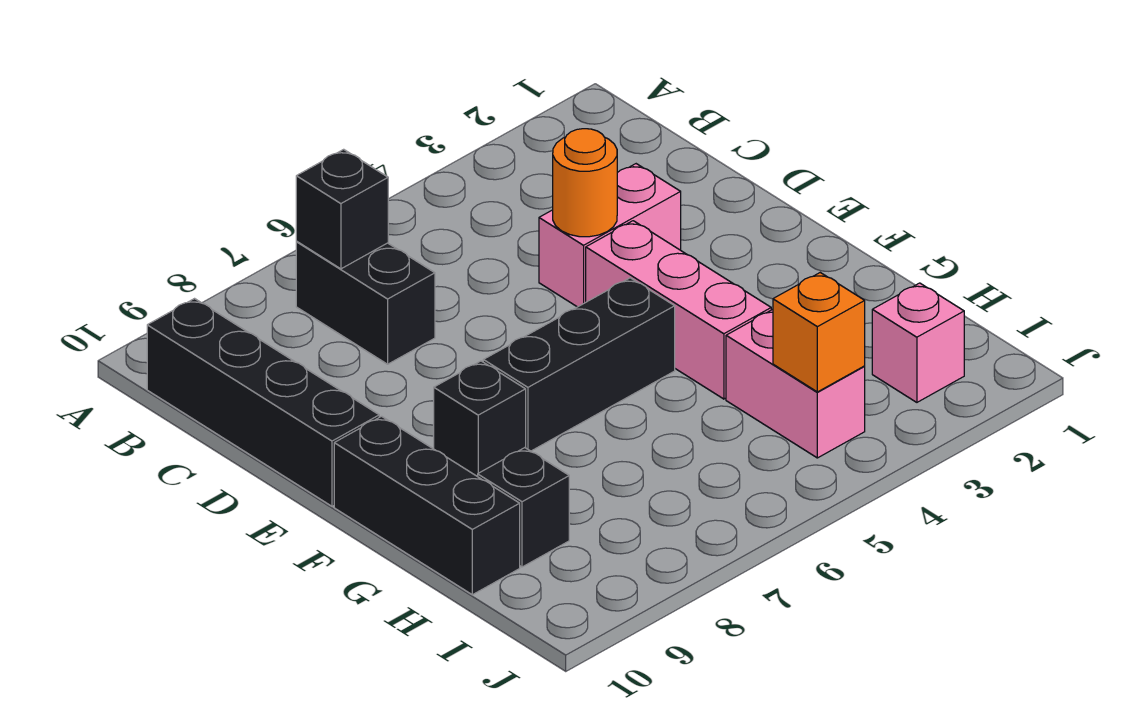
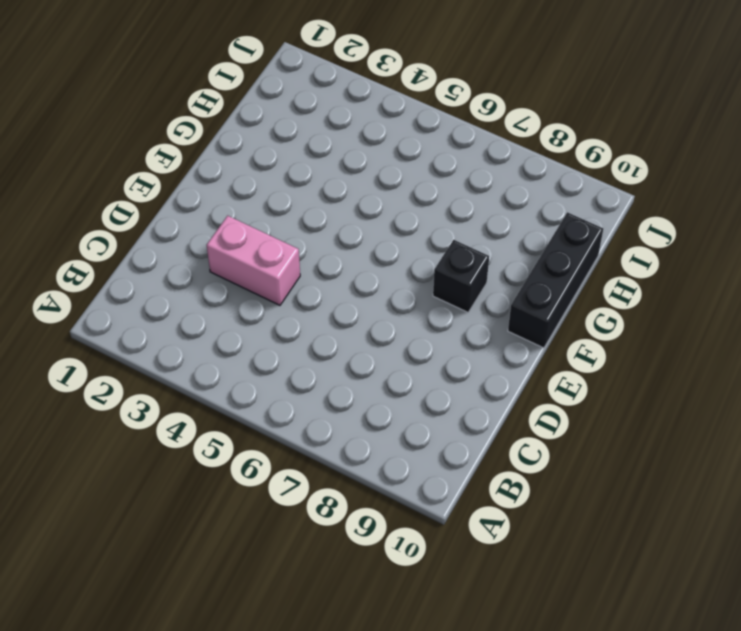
none -> black 1x2 brick [296,242,435,364]
none -> black 1x4 brick [147,299,379,506]
none -> pink 1x3 brick [586,221,771,399]

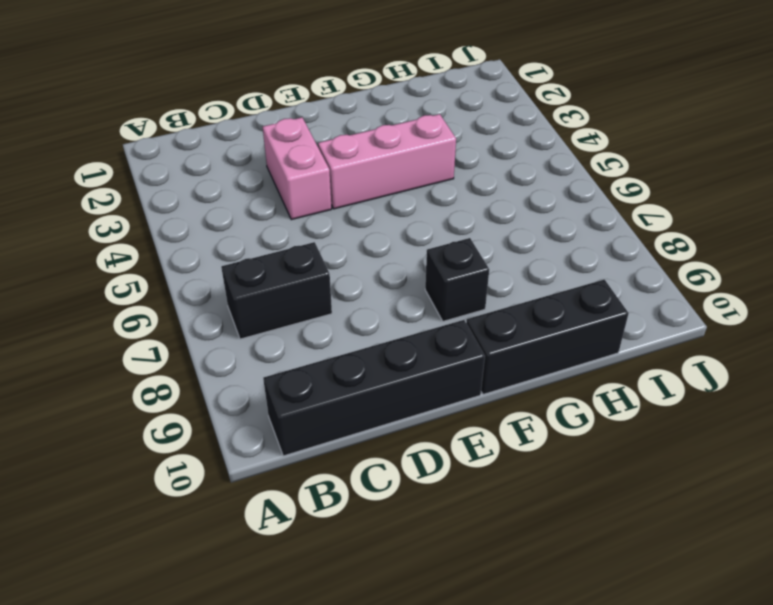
none -> black 1x3 brick [483,278,675,451]
none -> pink 1x2 brick [726,309,865,458]
none -> black 1x1 brick [478,448,569,567]

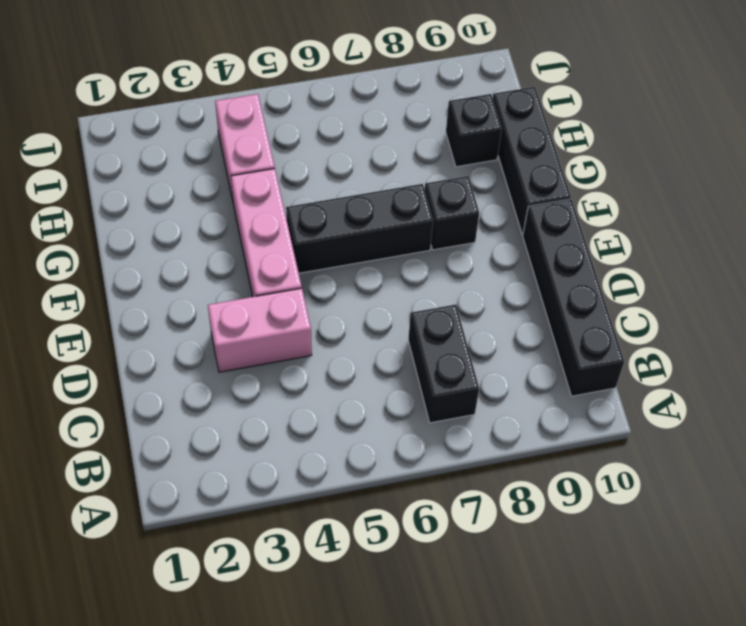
none -> pink 1x1 brick [872,283,964,402]
none -> black 1x1 brick [296,149,388,269]
none -> orange 1x1 round brick [553,129,617,237]

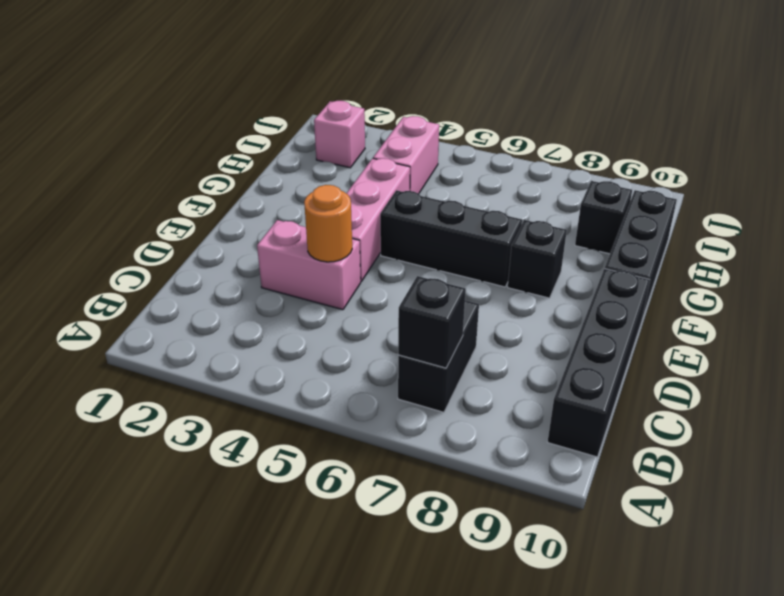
none -> orange 1x1 brick [773,273,865,392]

